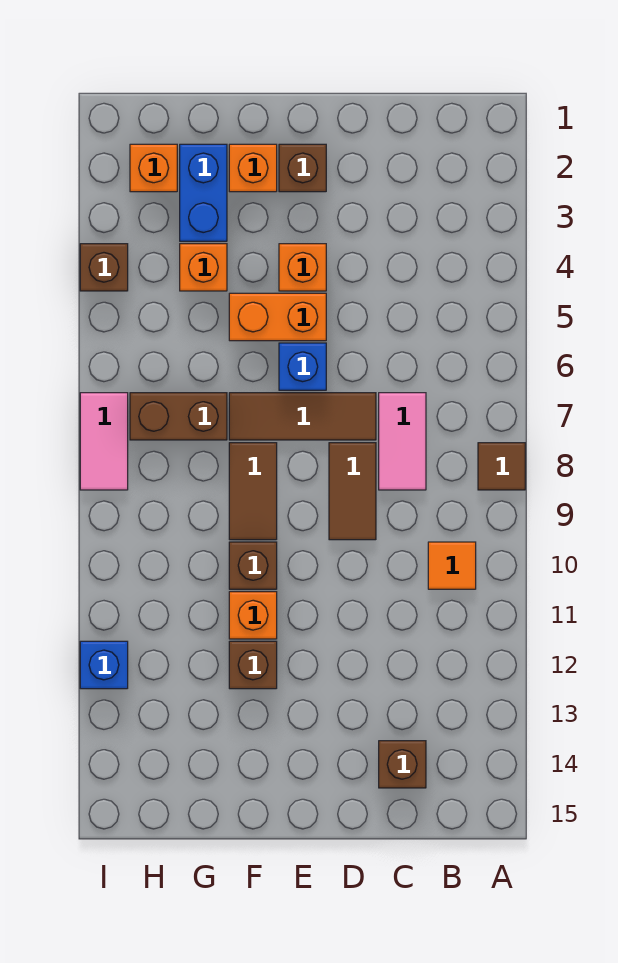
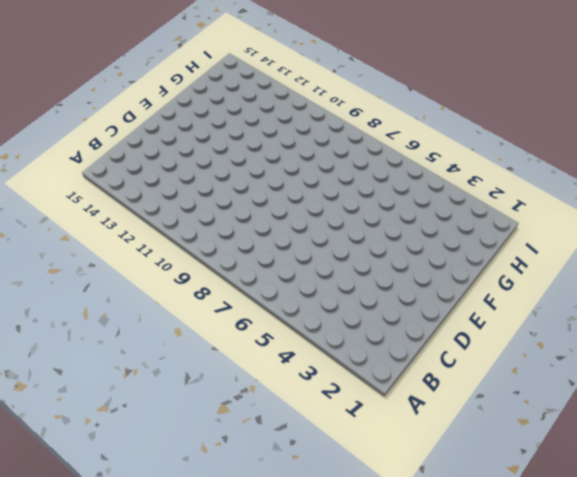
none -> brown 1x1 tile [478,443,525,490]
none -> orange 1x1 tile [428,542,476,589]
none -> pink 1x2 tile [379,393,426,490]

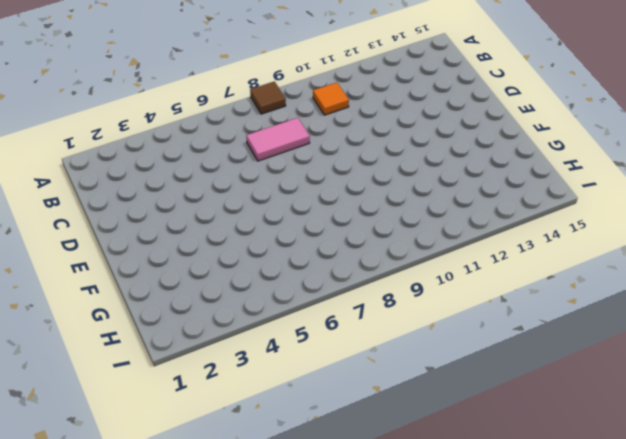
none -> brown 1x1 brick [379,741,426,788]
none -> brown 1x3 tile [229,393,376,440]
none -> brown 1x2 tile [329,443,376,540]

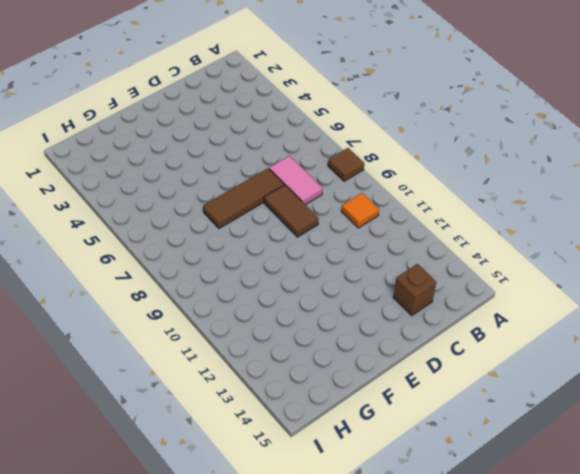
none -> brown 1x1 brick [279,144,326,192]
none -> orange 1x1 brick [279,244,326,291]
none -> orange 1x2 brick [229,293,326,341]

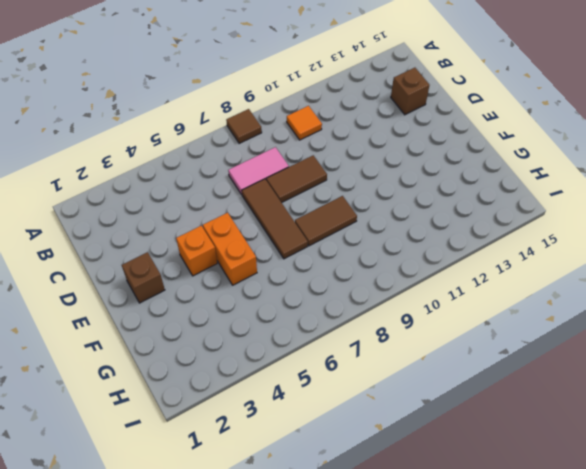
none -> blue 1x1 brick [279,343,326,390]
none -> orange 1x1 brick [229,144,277,192]
none -> brown 1x1 brick [229,542,277,589]

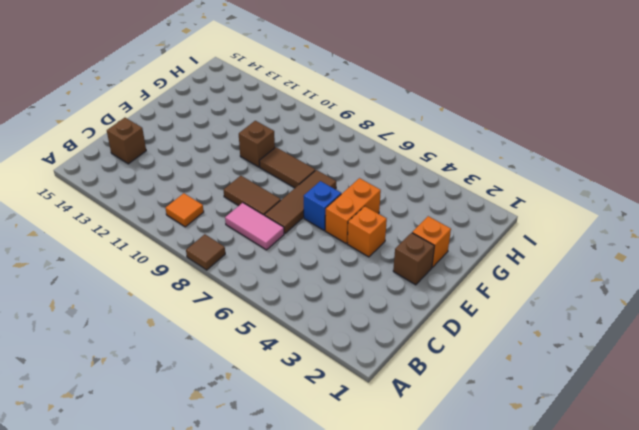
none -> orange 1x1 brick [229,592,277,639]
none -> brown 1x1 brick [229,641,277,689]
none -> blue 1x2 brick [180,144,227,241]

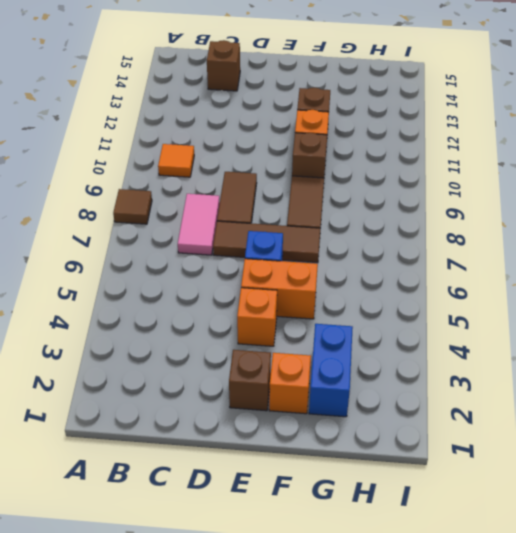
none -> orange 1x1 brick [180,244,227,291]
none -> brown 1x2 brick [130,393,227,440]
none -> orange 1x1 brick [130,144,177,192]

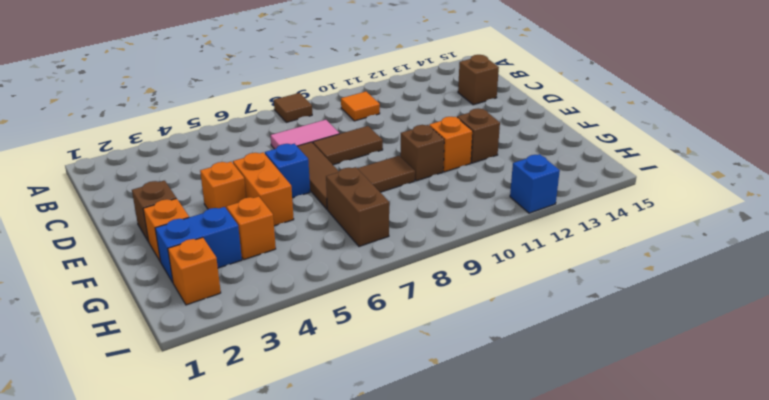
none -> brown 1x1 brick [80,244,128,291]
none -> pink 1x2 tile [80,393,128,490]

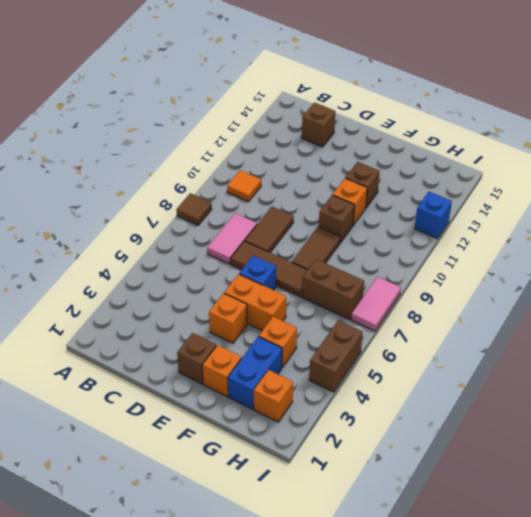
brown 1x2 brick [309,320,363,392] -> brown 1x1 brick [80,244,128,291]

